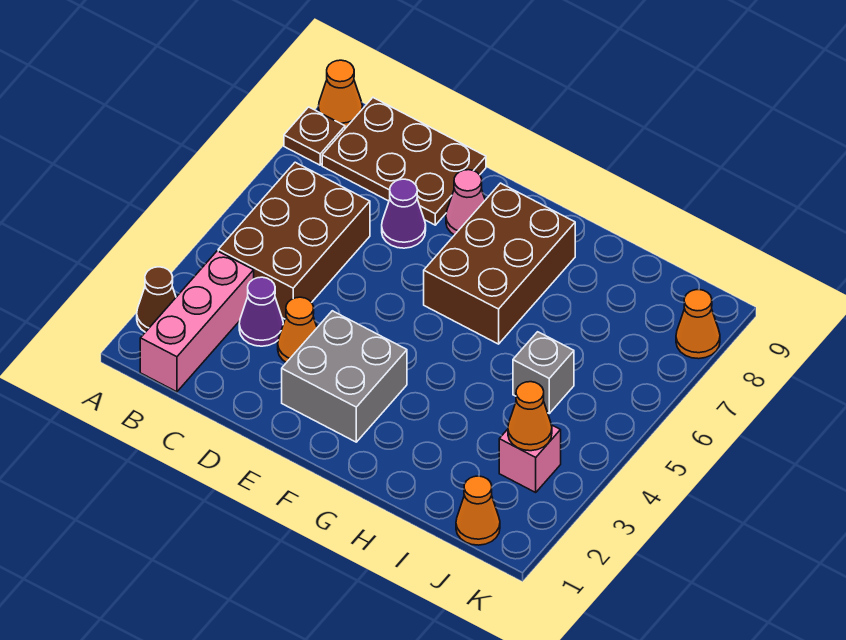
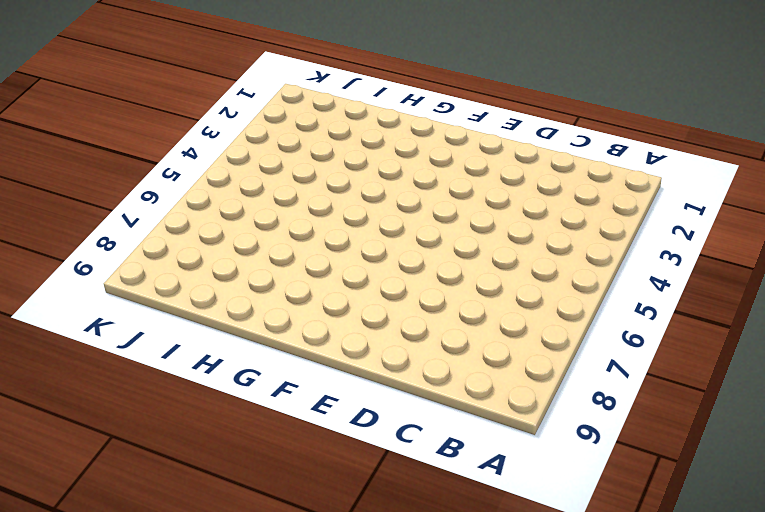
none -> brown 1x1 cone [137,267,176,332]
none -> brown 1x1 plate [284,107,345,165]
none -> orange 1x1 cone [318,60,362,128]

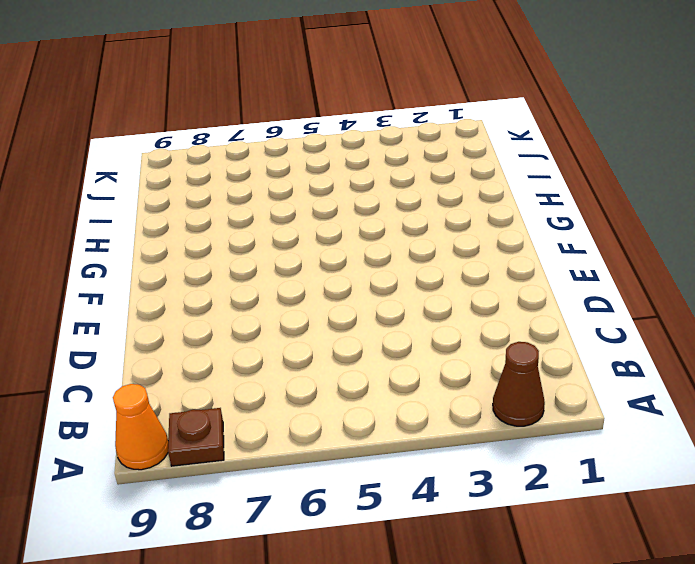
none -> pink 1x3 brick [140,251,254,392]
none -> brown 2x3 brick [218,162,370,319]
none -> brown 2x3 plate [322,98,486,225]

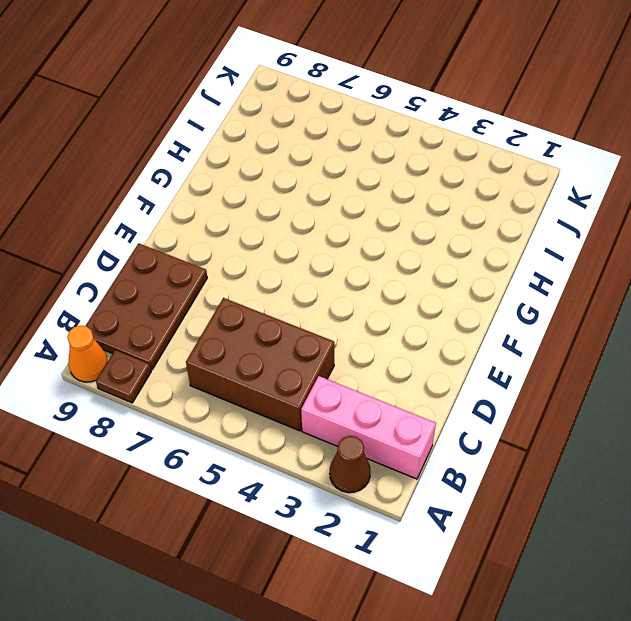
none -> purple 1x1 cone [239,277,283,346]
none -> orange 1x1 cone [278,297,317,363]
none -> purple 1x1 cone [382,179,426,248]

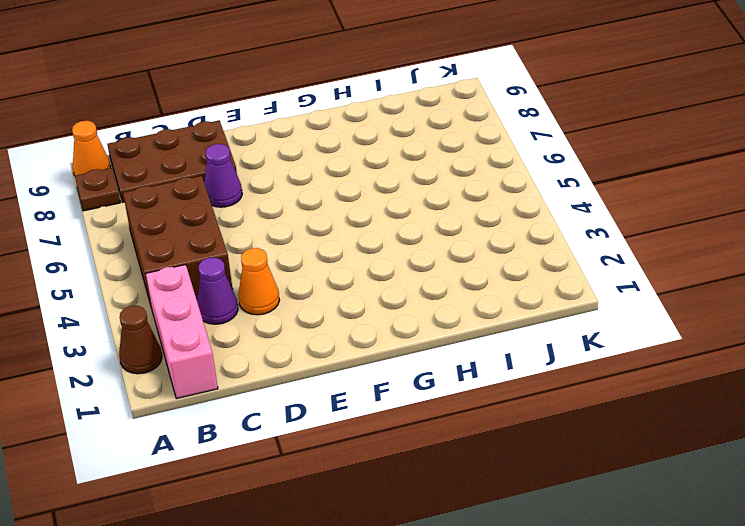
none -> grey 2x2 brick [282,311,407,442]
none -> pink 1x1 cone [446,170,485,235]
none -> brown 2x3 brick [424,183,575,344]

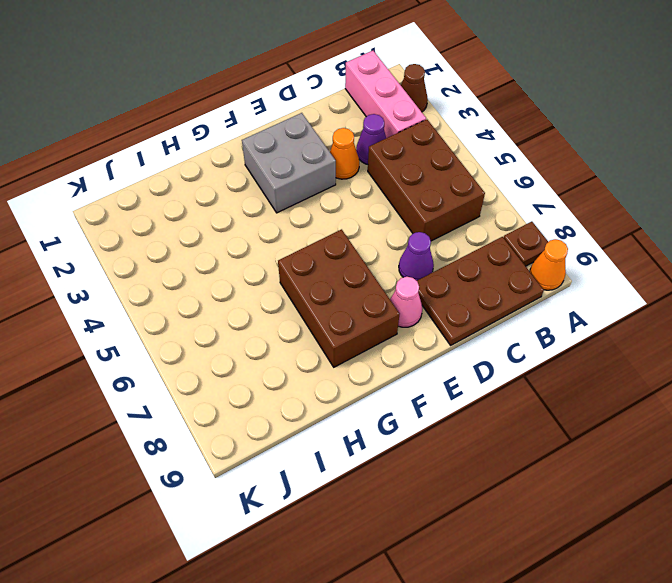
none -> grey 1x1 brick [513,332,574,413]
none -> orange 1x1 cone [456,476,500,545]
none -> pink 1x1 brick [499,425,561,492]

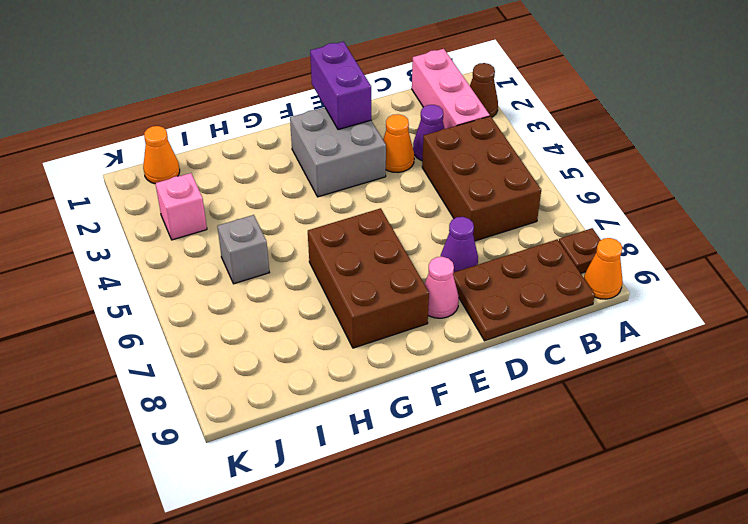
purple 1x2 brick [310,42,371,130] -> none
none -> orange 1x1 cone [676,290,720,359]
none -> orange 1x1 cone [508,382,552,451]

